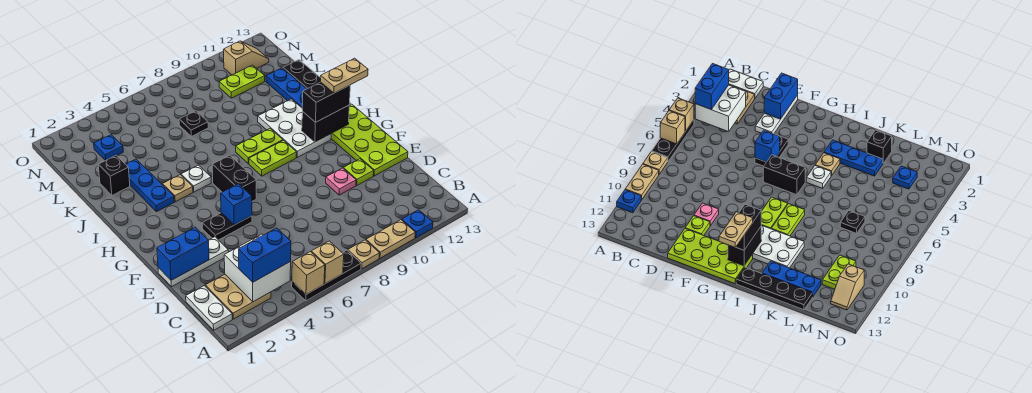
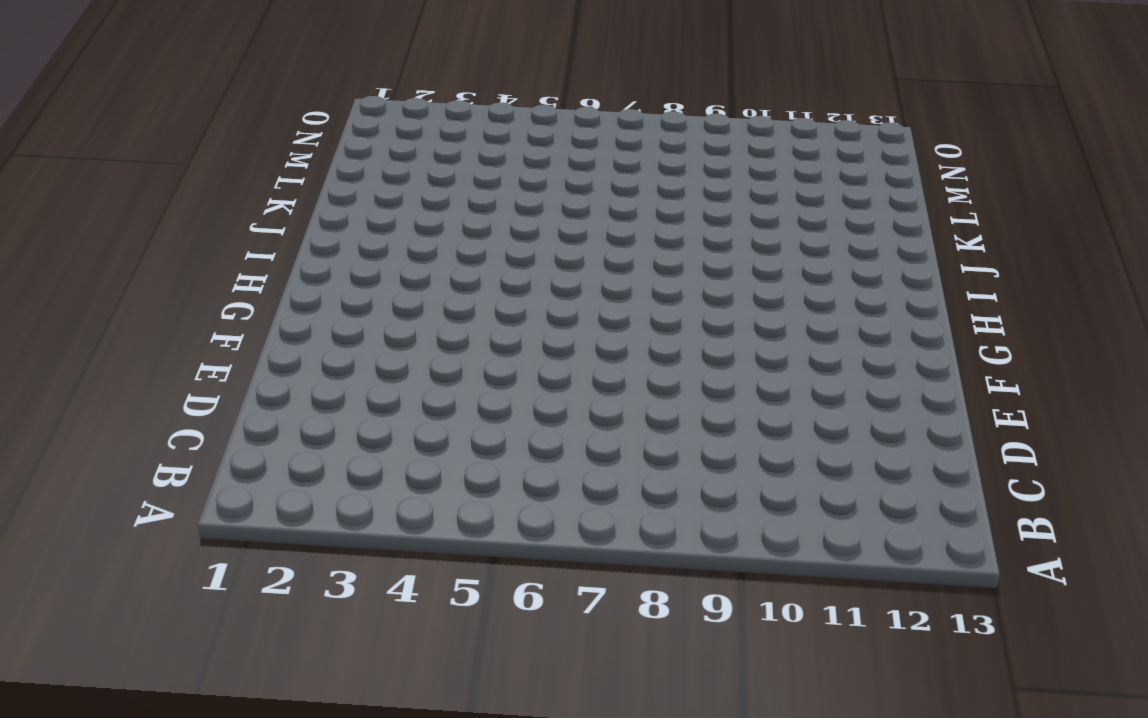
none -> black 1x3 plate [292,250,361,301]
none -> tan 1x1 plate [348,240,379,269]
none -> tan 1x2 plate [366,220,415,258]
none -> blue 1x1 plate [402,210,433,238]

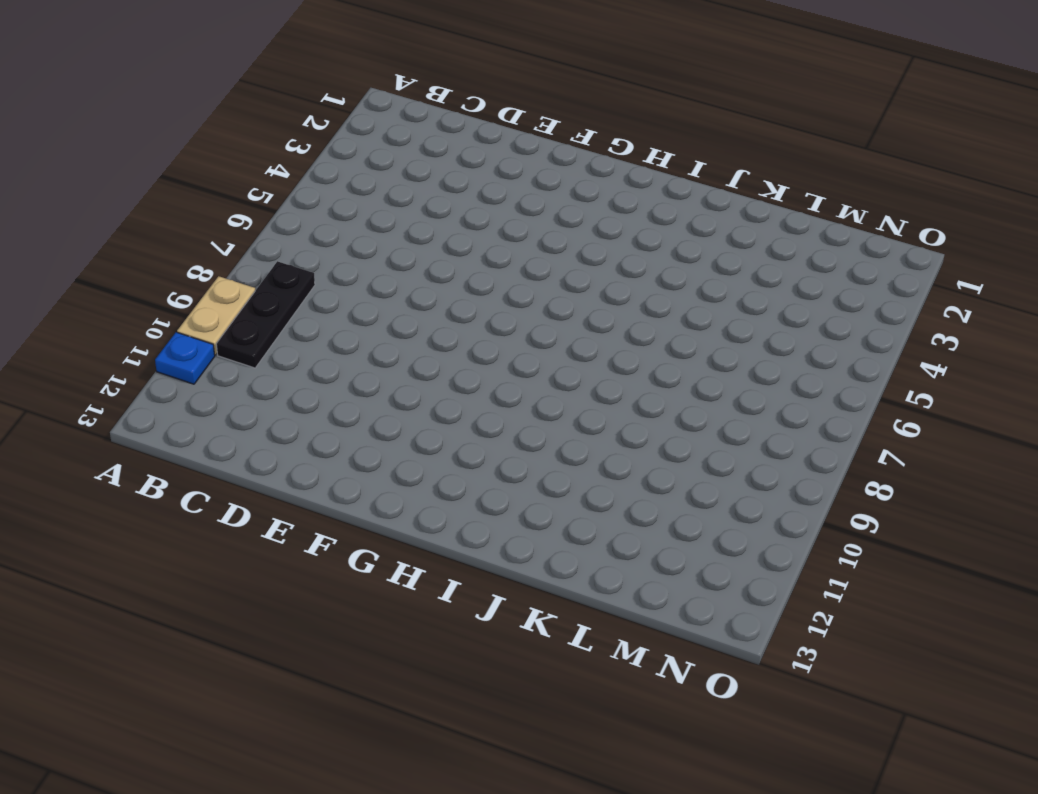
black 1x3 plate [216,261,315,368] -> black 1x3 plate moved to [292,250,361,301]
none -> tan 1x1 plate [348,240,379,269]
none -> white 1x2 plate [186,286,232,330]
none -> tan 2x2 plate [205,274,271,319]
none -> white 1x3 plate [158,237,228,287]

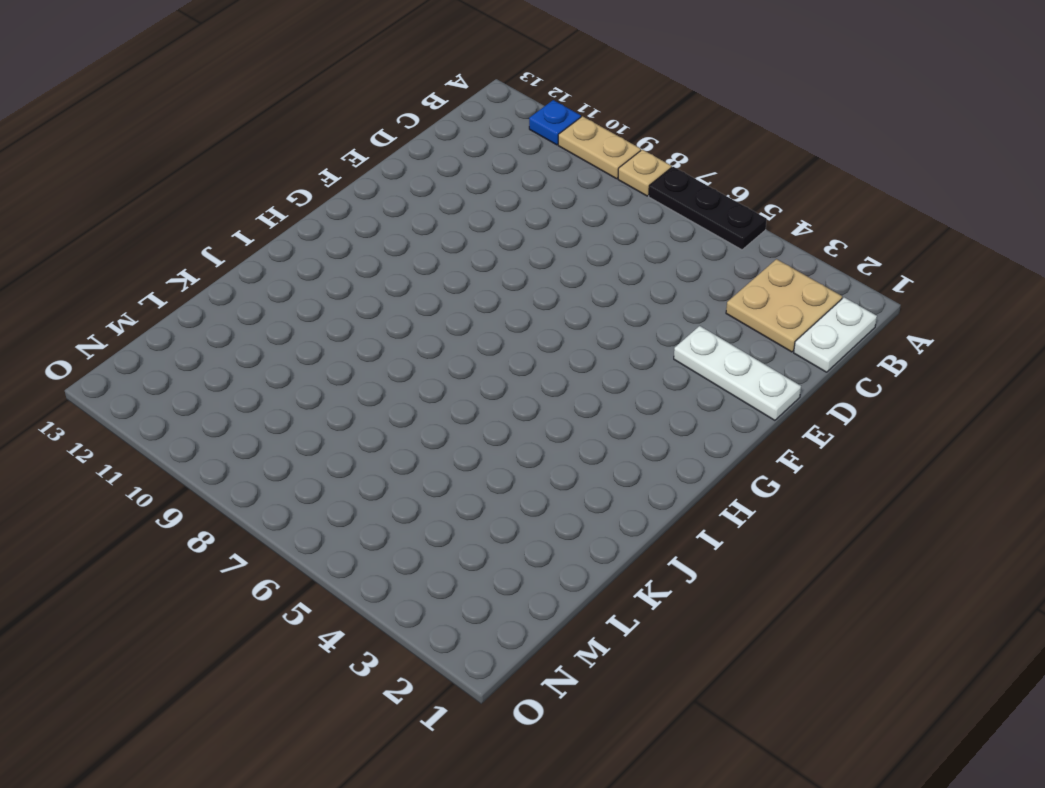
none -> pink 1x1 plate [326,168,356,195]
none -> lime 1x1 plate [343,159,374,185]
none -> lime 2x4 plate [331,105,408,176]
none -> black 1x2 plate [202,213,252,240]

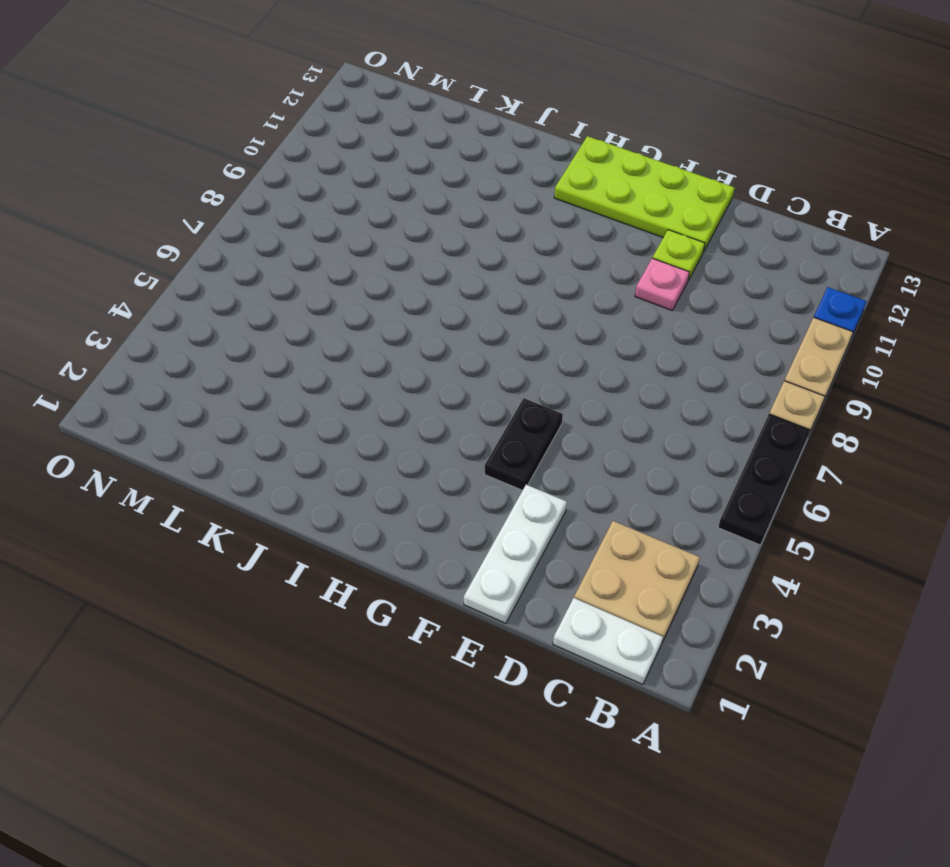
none -> black 1x2 brick [212,155,256,201]
none -> lime 1x2 plate [249,140,297,176]
none -> white 2x3 plate [258,99,331,157]
none -> blue 1x3 plate [126,159,174,212]

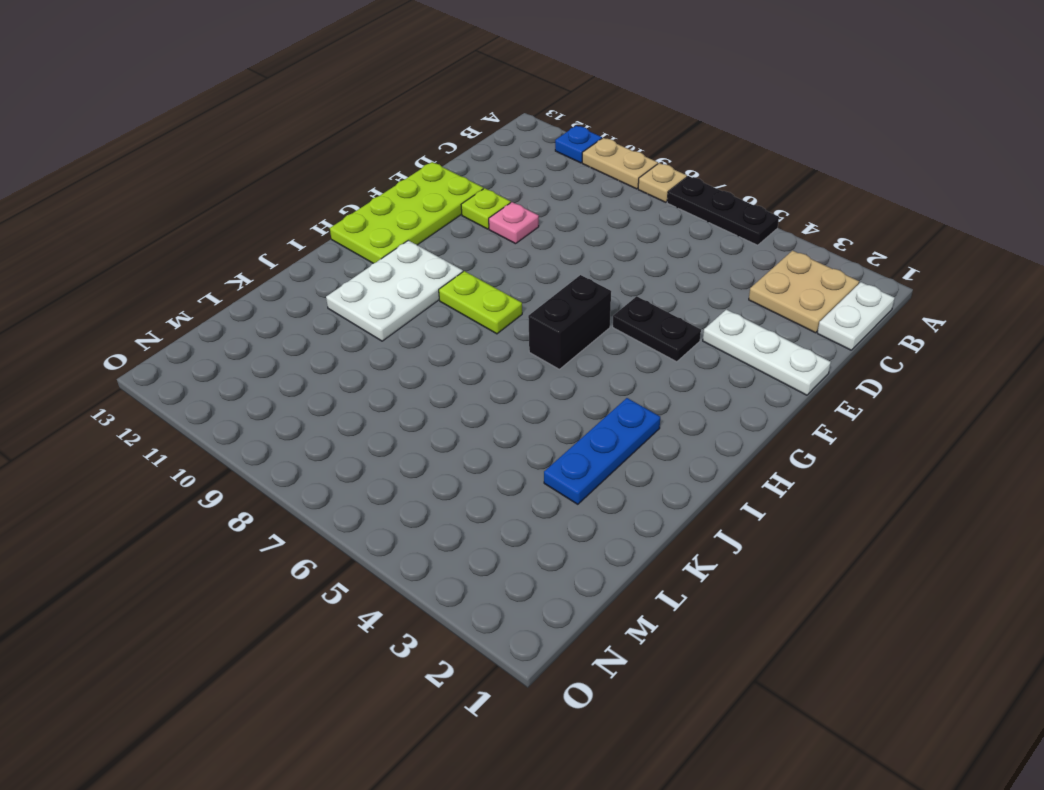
none -> tan 1x1 plate [163,175,193,202]
none -> white 1x1 plate [181,165,211,192]
none -> lime 1x2 plate [236,129,283,164]
none -> black 1x4 plate [283,60,352,106]

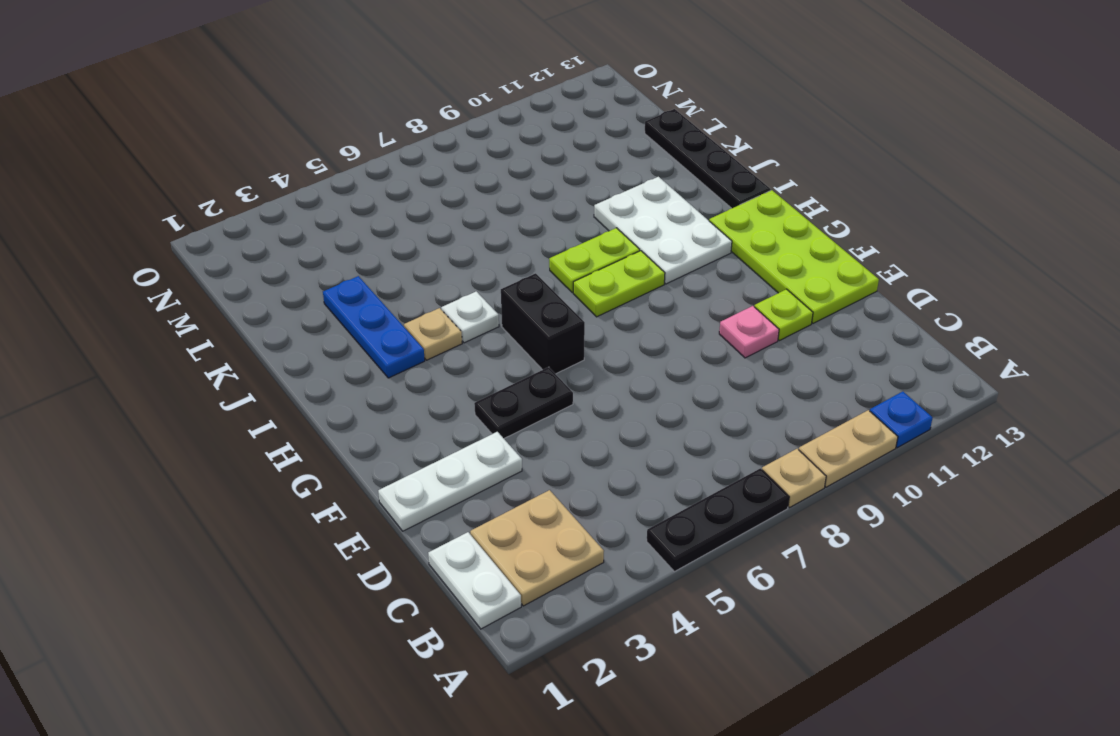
none -> blue 1x3 plate [266,68,306,108]
none -> black 1x1 brick [98,155,130,195]
none -> black 1x1 plate [179,111,208,136]
none -> blue 1x1 plate [94,135,123,160]

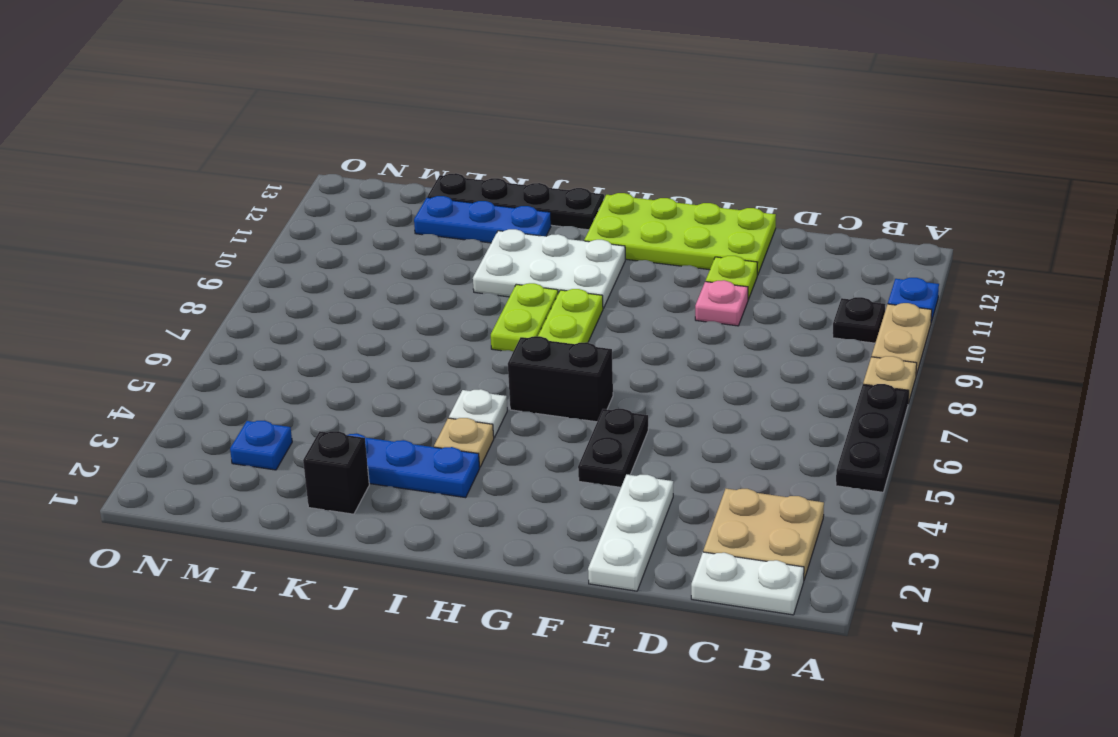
black 1x1 plate [833,297,885,343] -> black 1x1 plate moved to [179,111,208,136]
none -> lime 1x2 plate [219,65,265,98]
none -> tan 1x2 slope [224,41,269,75]
none -> tan 1x1 brick [292,252,325,294]
none -> tan 1x1 brick [311,241,344,284]

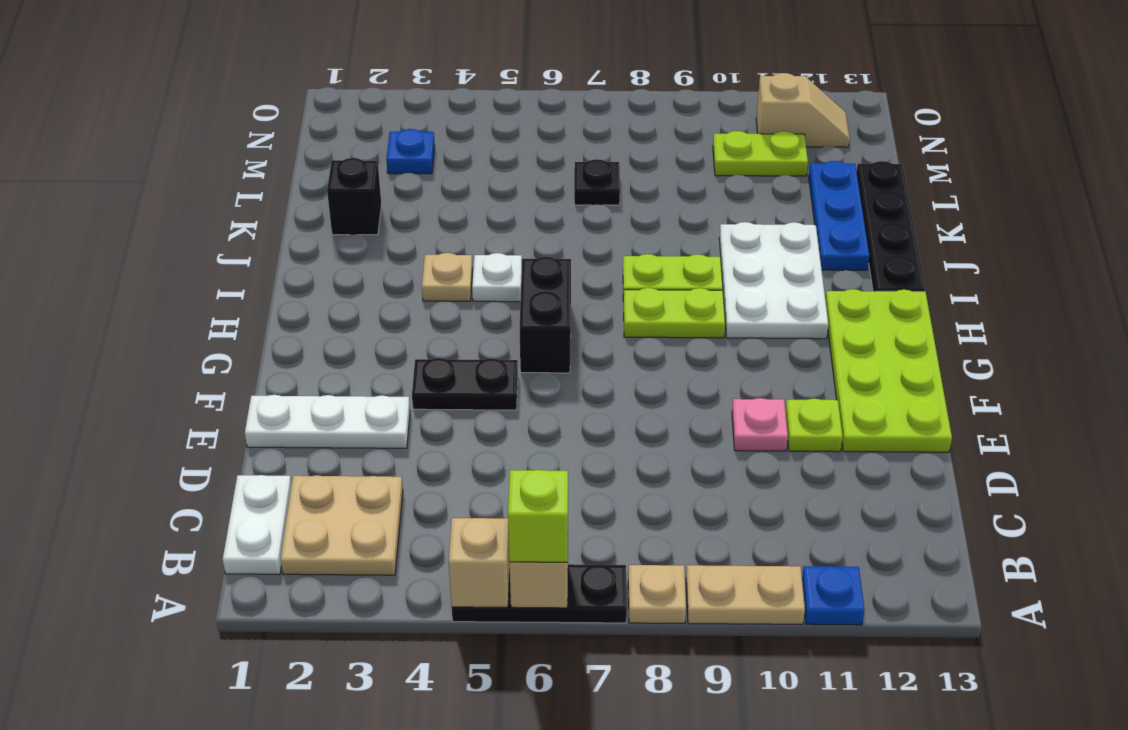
lime 1x1 brick [508,470,568,562] -> none
none -> blue 1x3 plate [126,159,174,212]
none -> white 2x2 brick [224,234,291,302]
none -> blue 1x2 brick [157,227,209,280]
none -> blue 1x1 brick [221,184,252,225]

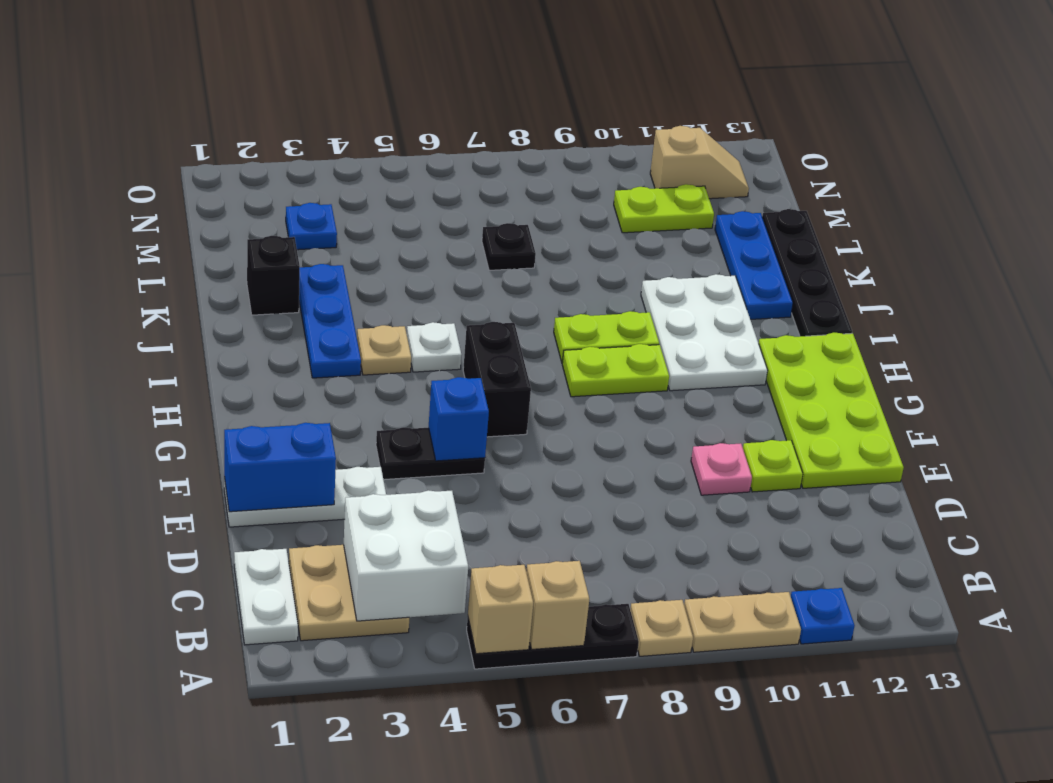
none -> black 1x2 brick [302,105,349,142]
none -> blue 1x2 brick [239,228,291,282]
none -> black 1x2 brick [302,82,350,122]
none -> tan 1x2 plate [320,58,368,93]

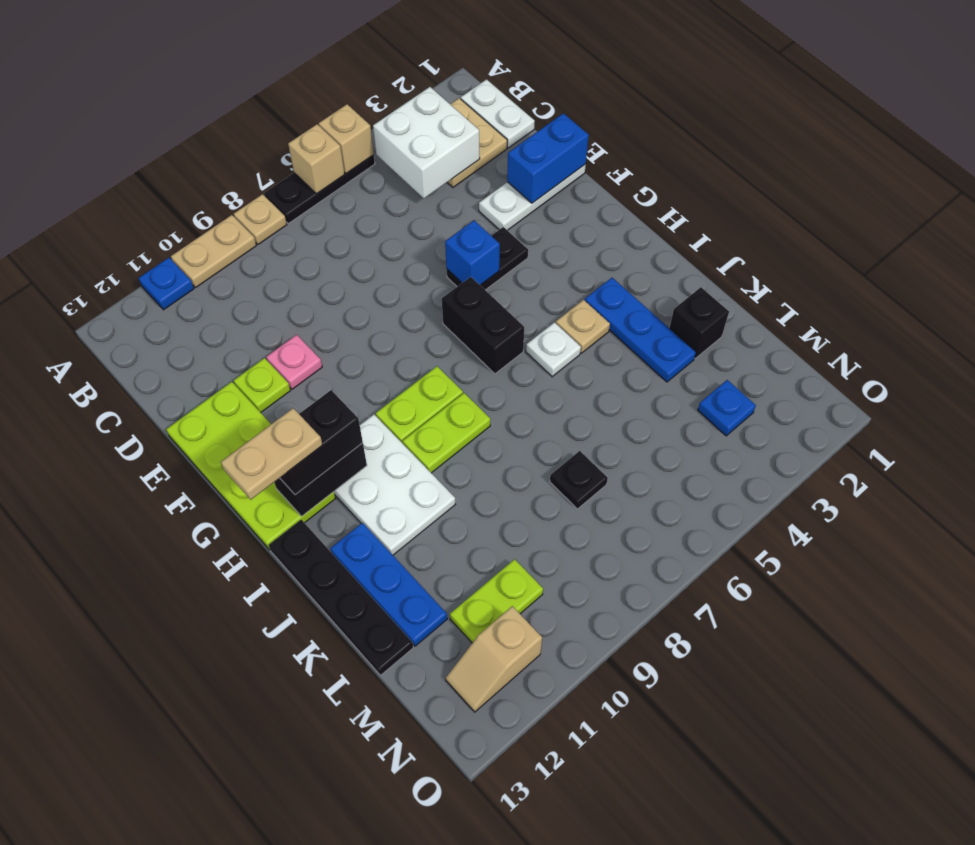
none -> blue 1x2 brick [239,228,291,282]

